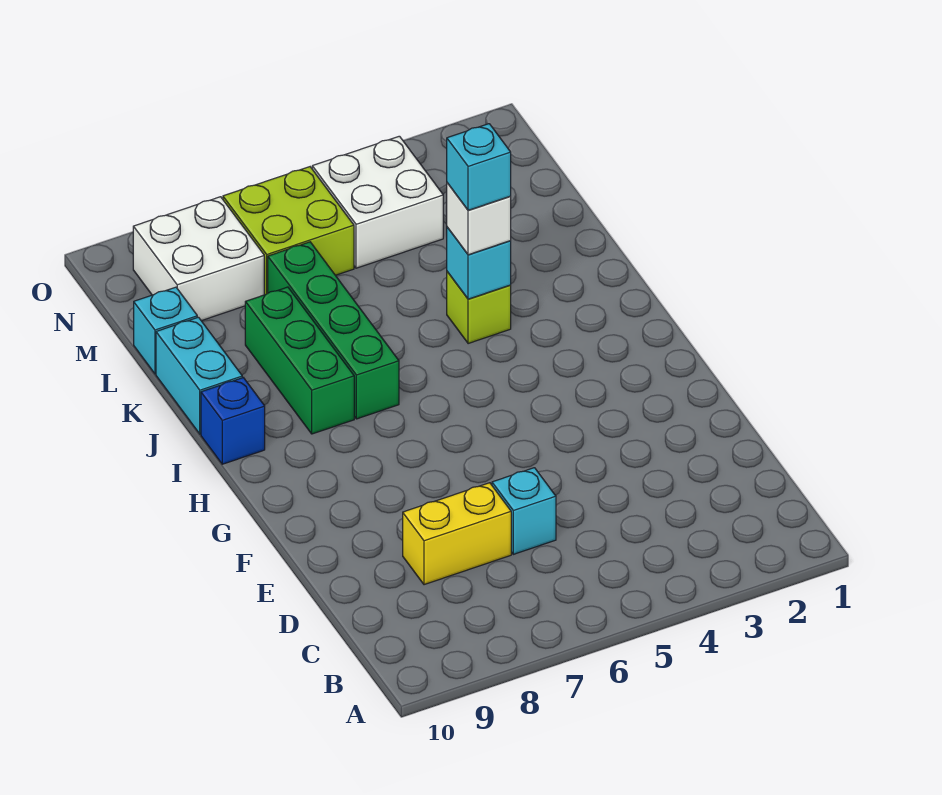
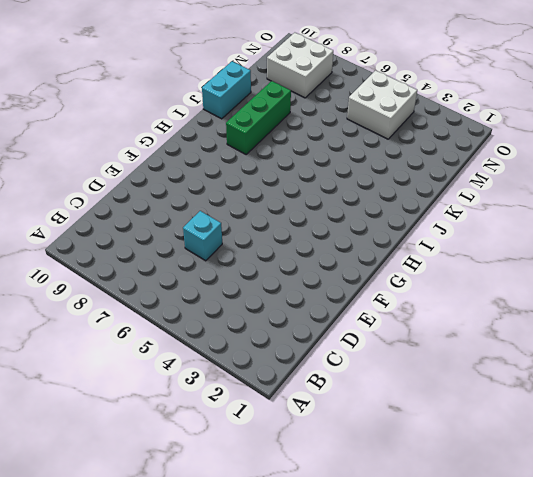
none -> yellow 1x2 brick [403,483,511,585]
none -> green 1x4 brick [268,242,399,419]
none -> blue 1x1 brick [201,378,265,464]

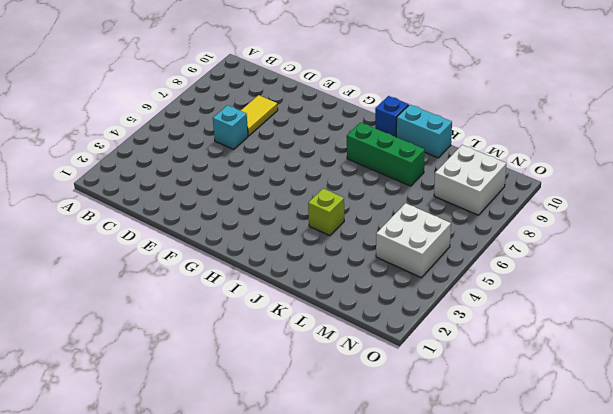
yellow 1x2 tile [241,95,278,136] -> yellow 1x2 brick [403,483,511,585]
none -> green 1x4 brick [268,242,399,419]
none -> cyan 1x1 brick [134,287,197,374]
none -> lime 2x2 brick [223,167,354,295]

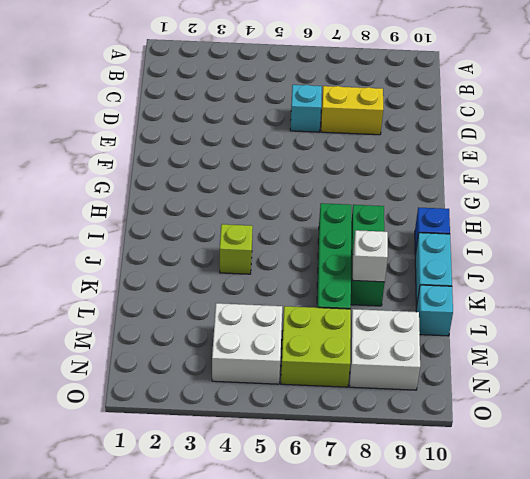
white 1x1 brick [353,230,388,282] -> white 1x1 brick moved to [447,183,511,255]
none -> cyan 1x1 brick [447,227,511,299]
none -> cyan 1x1 brick [447,124,511,210]

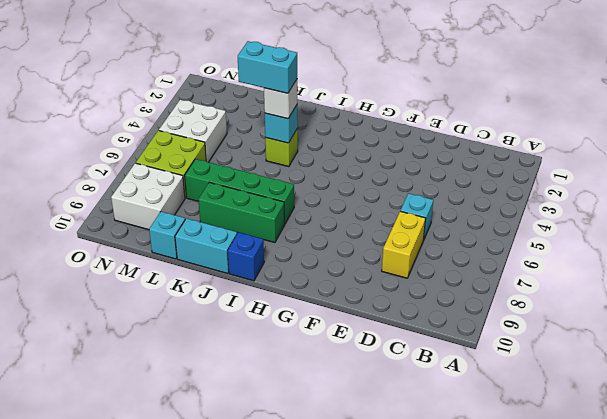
cyan 1x2 brick [238,41,297,93] -> cyan 1x1 brick [447,124,511,210]

